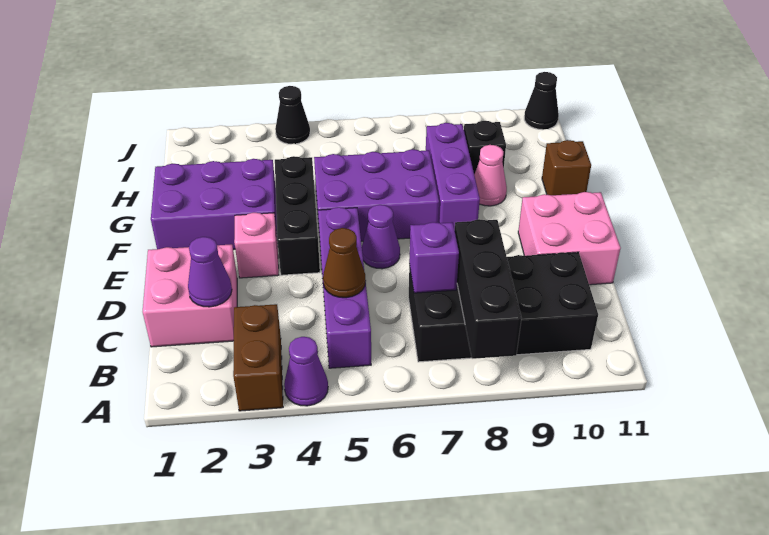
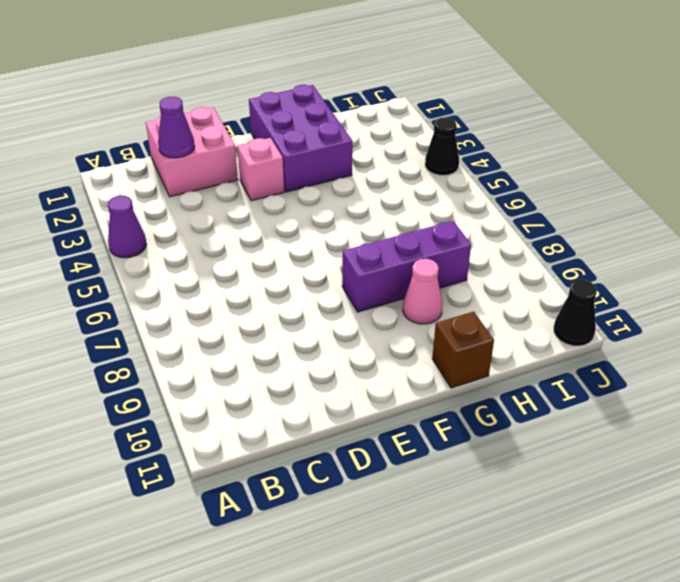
none -> brown 1x2 brick [233,304,283,411]
none -> purple 1x4 brick [318,207,371,368]
none -> black 2x4 brick [409,252,598,362]

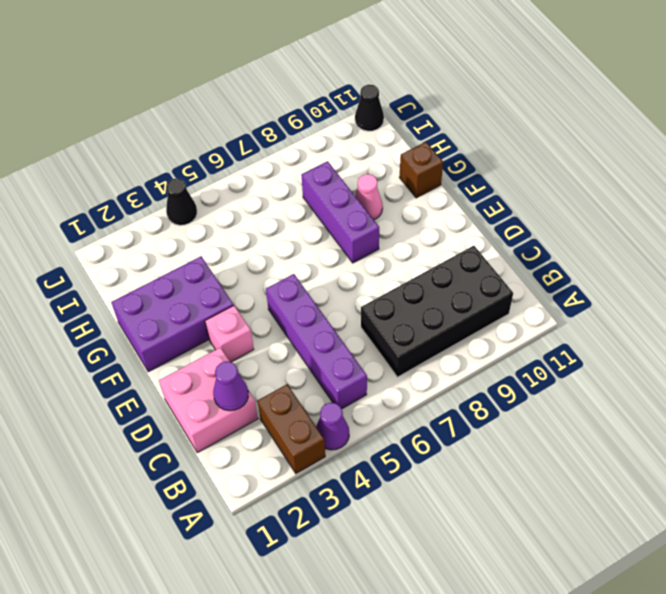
none -> pink 2x2 brick [518,192,621,285]
none -> black 1x3 brick [275,156,320,275]
none -> purple 1x1 cone [362,205,400,269]

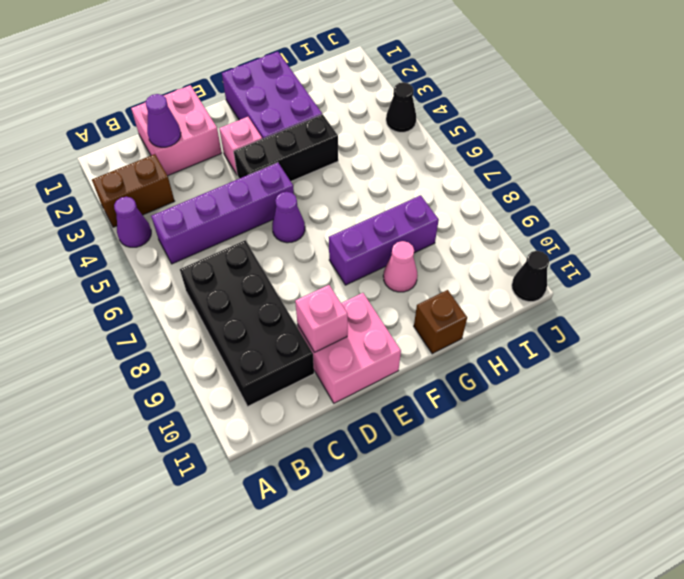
pink 1x1 brick [295,285,348,352] -> none
none -> purple 2x3 brick [314,149,439,241]
none -> black 1x1 brick [464,121,506,174]
none -> black 1x3 brick [455,219,522,359]

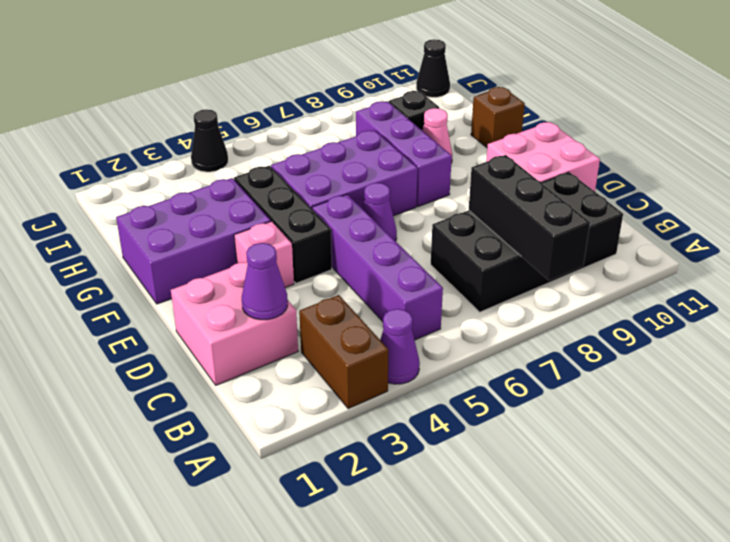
none -> brown 1x1 cone [323,228,366,298]
none -> purple 1x1 brick [409,222,459,293]

